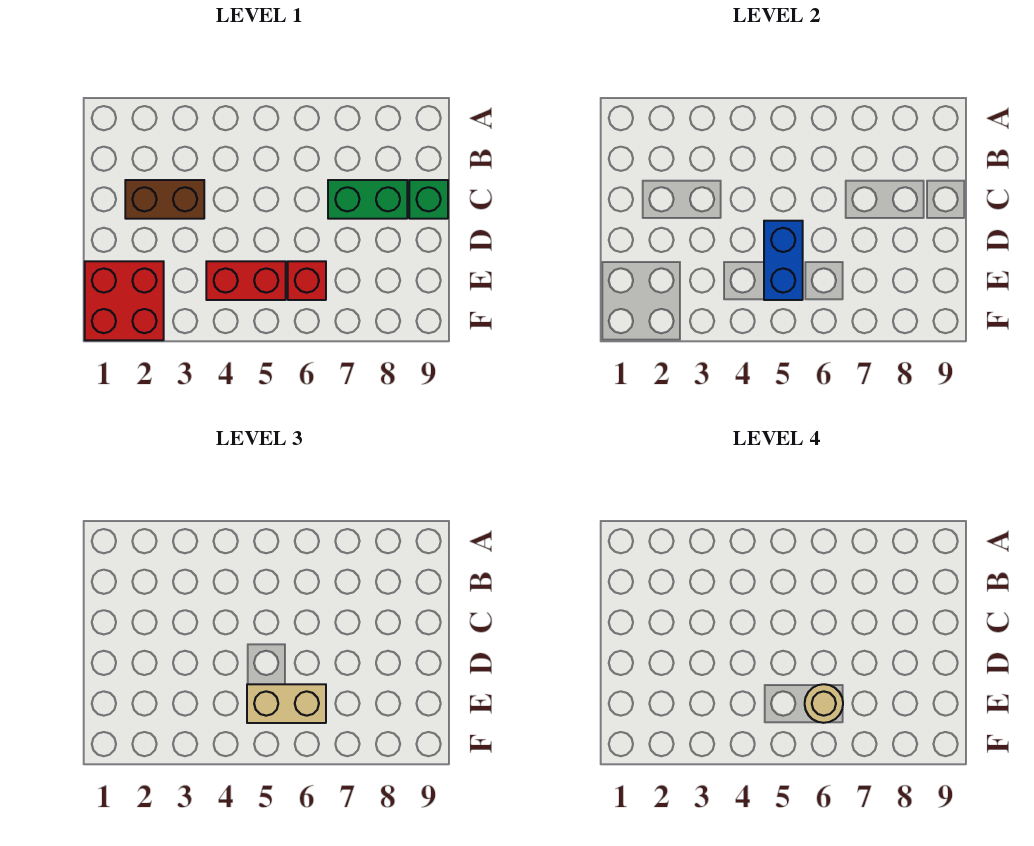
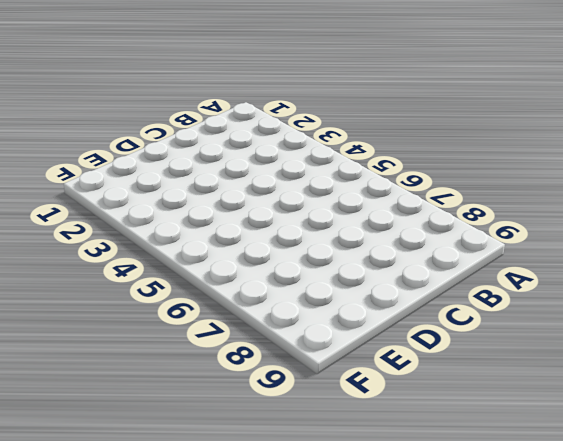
none -> brown 1x2 brick [125,180,204,219]
none -> green 1x2 brick [328,180,407,219]

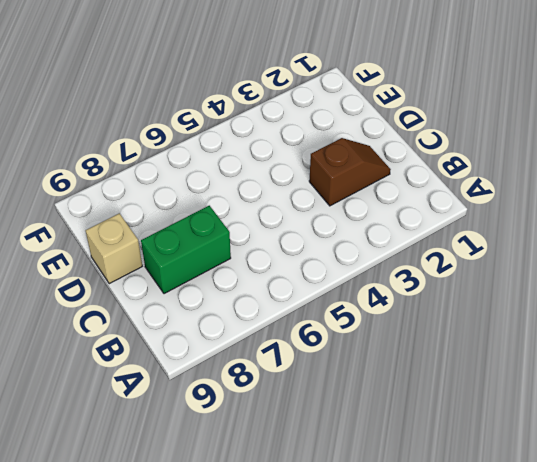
brown 1x2 slope [309,138,391,206] -> brown 1x2 brick [125,180,204,219]
tan 1x1 brick [86,213,142,284] -> none
none -> green 1x1 brick [409,180,448,219]
none -> red 2x2 brick [85,261,164,340]

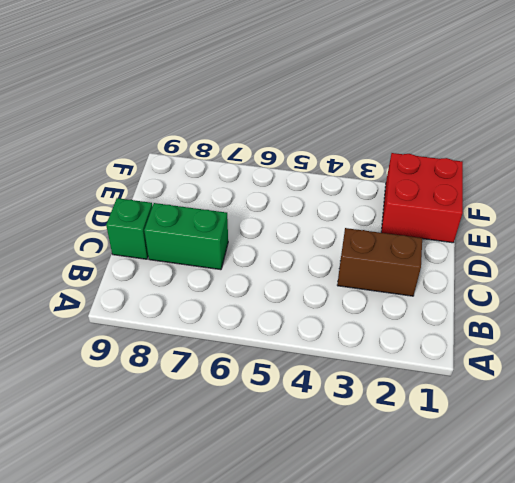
none -> red 1x2 brick [206,261,286,300]
none -> red 1x1 brick [288,261,326,300]

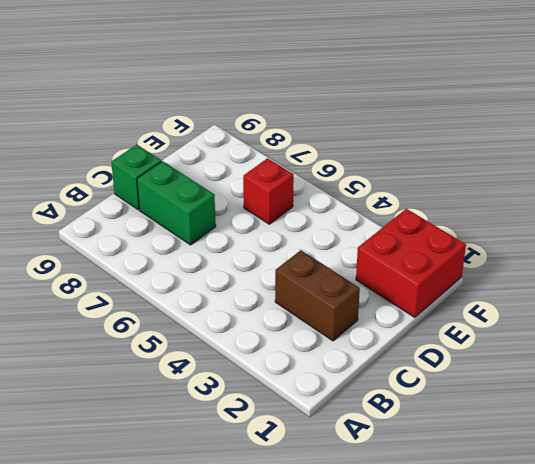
none -> red 1x2 brick [206,261,286,300]
none -> blue 1x2 brick [764,221,803,300]

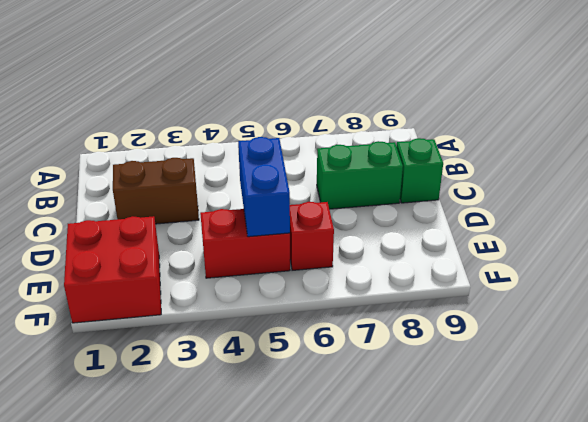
none -> tan 1x2 brick [247,684,326,723]
none -> tan 1x1 round brick [805,684,843,723]

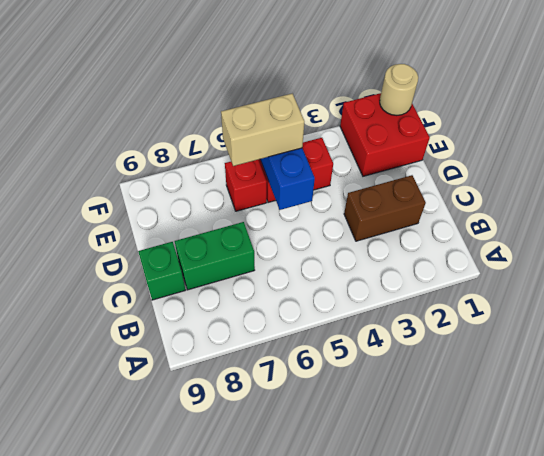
tan 1x1 round brick [380,64,418,115] -> tan 1x1 round brick moved to [805,684,843,723]

